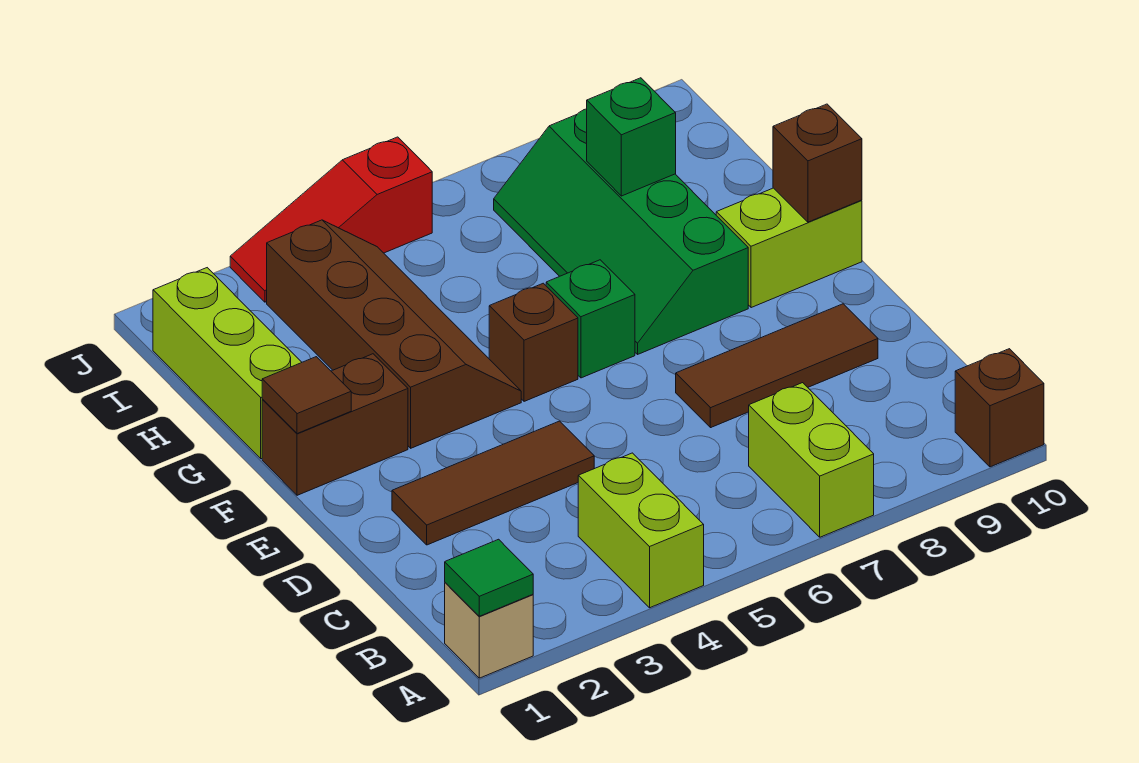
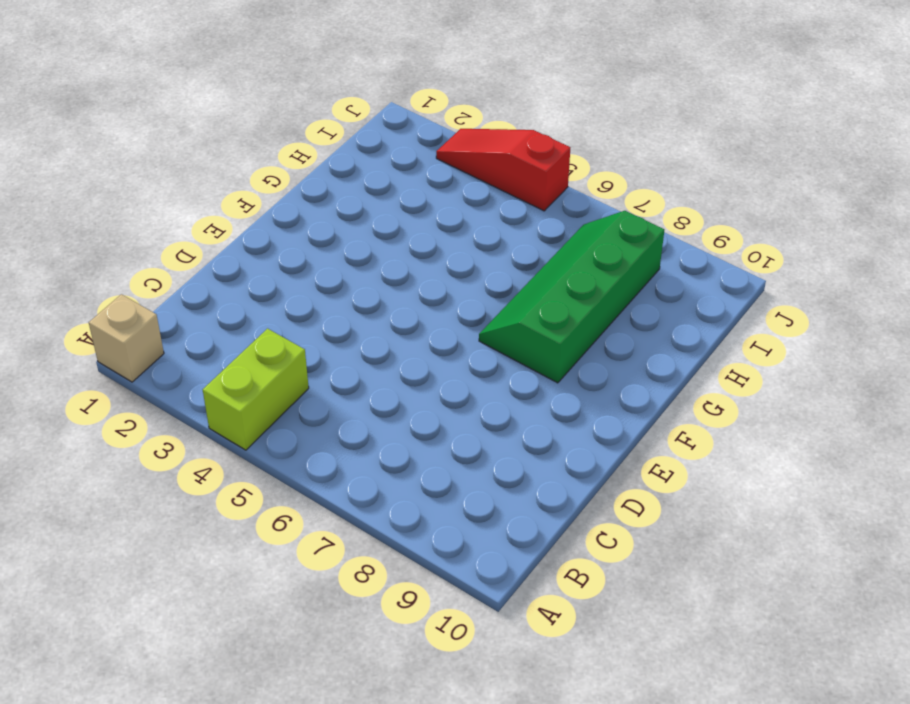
none -> lime 1x2 brick [749,383,874,537]
none -> brown 1x1 brick [955,349,1044,467]
none -> brown 1x3 tile [392,421,594,545]

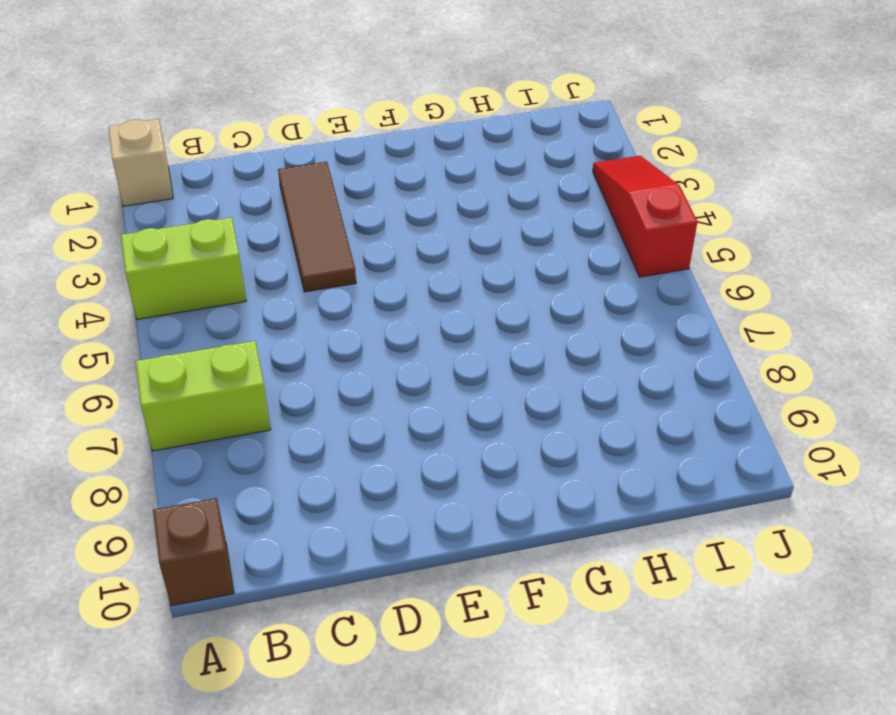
none -> brown 1x3 tile [676,304,878,428]
none -> brown 1x2 brick [262,354,408,495]
none -> brown 2x4 slope [267,220,521,448]

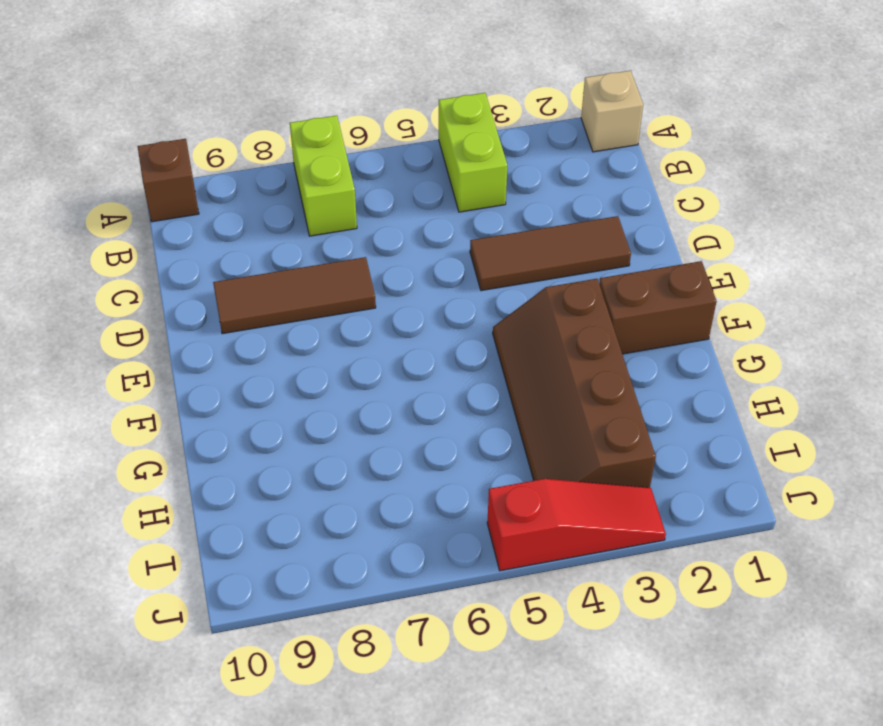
none -> brown 1x1 brick [489,283,578,401]
none -> green 1x1 brick [546,260,635,378]
none -> green 2x4 slope [494,109,748,354]

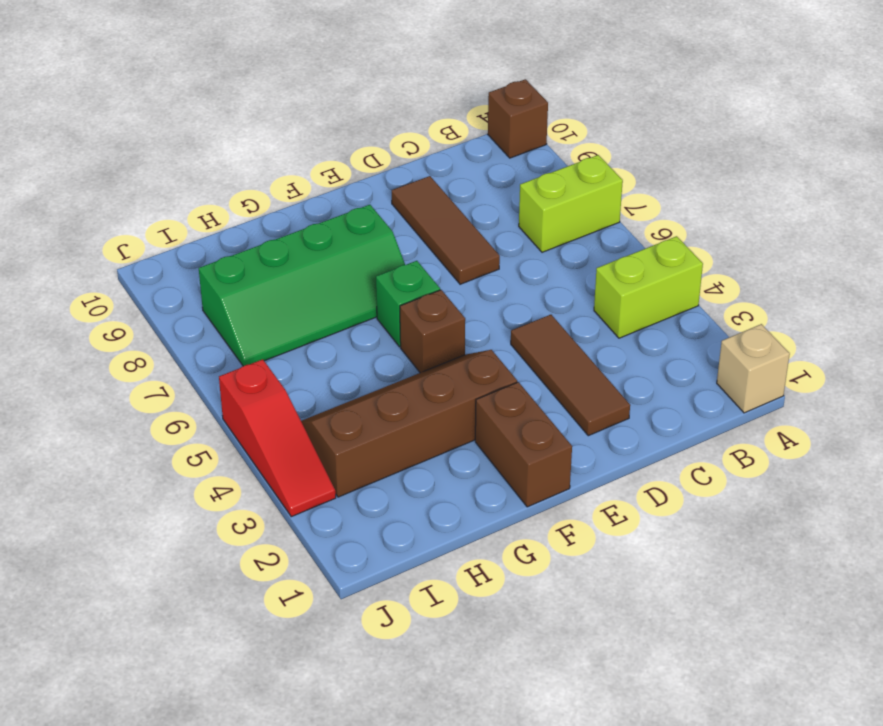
none -> lime 1x2 brick [716,188,862,308]
none -> lime 1x3 brick [153,268,302,459]
none -> green 1x1 tile [445,539,533,616]

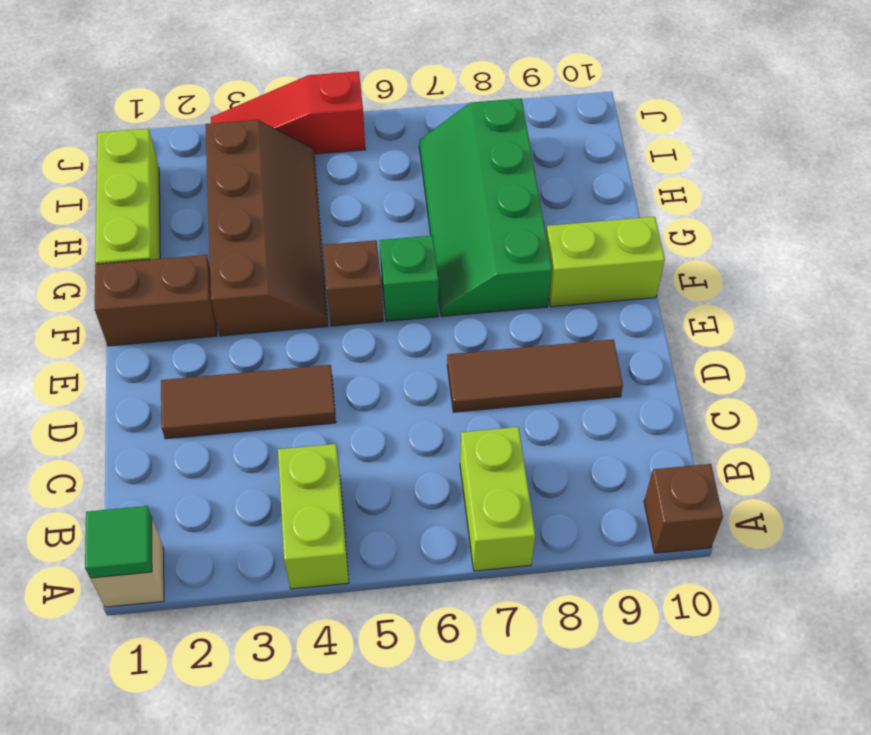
none -> brown 1x1 tile [262,357,351,434]
none -> brown 1x1 brick [773,104,862,222]
none -> green 1x1 brick [587,78,676,196]

